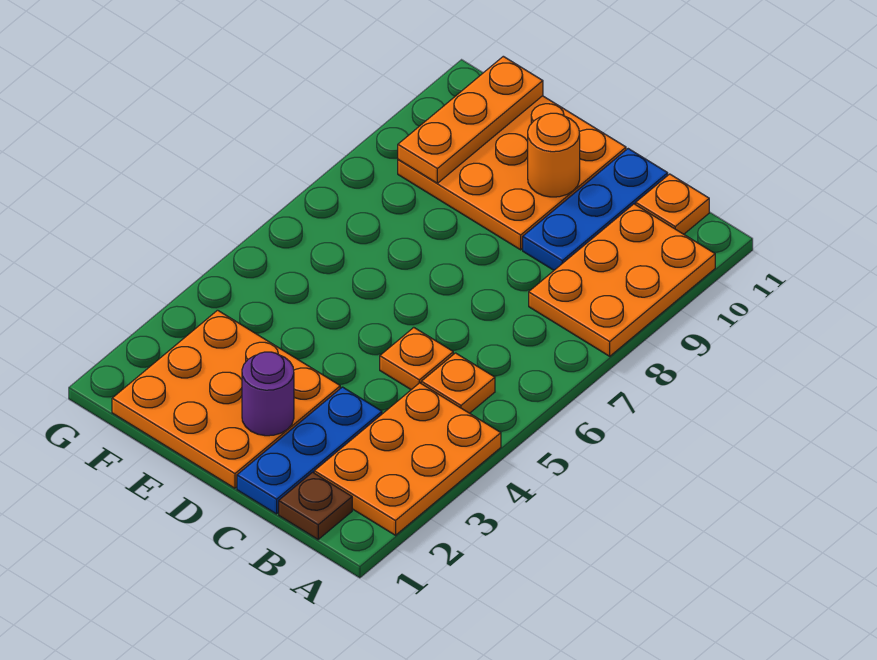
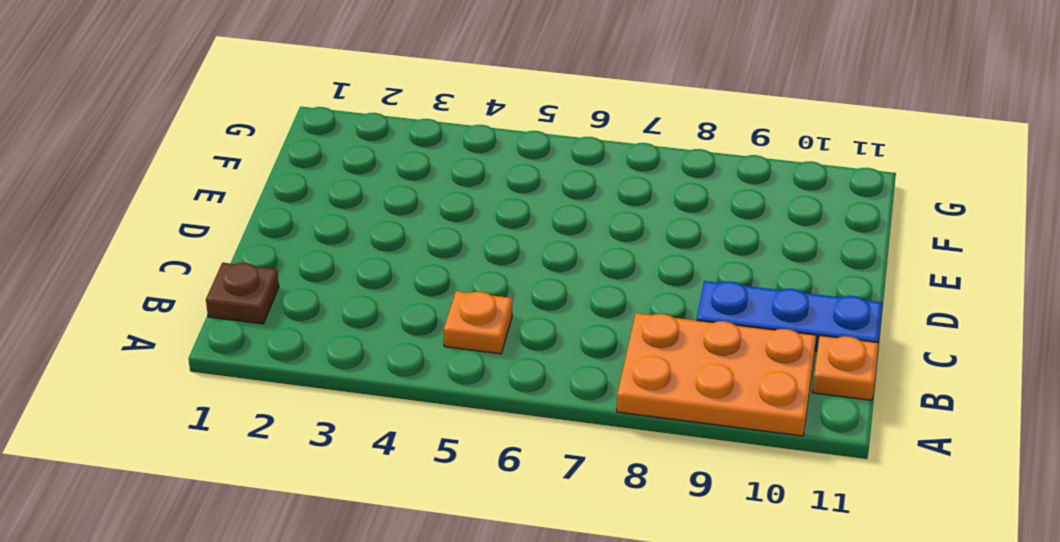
none -> orange 2x3 plate [314,383,501,535]
none -> blue 1x3 plate [237,387,382,514]
none -> orange 1x1 plate [380,328,453,390]

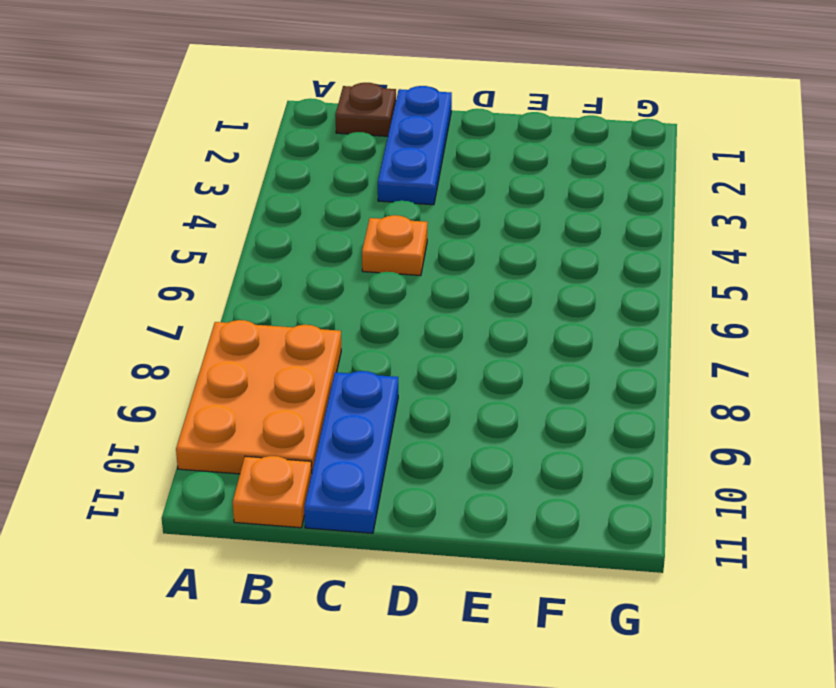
none -> orange 2x3 plate [314,383,501,535]
none -> orange 1x1 plate [421,353,495,413]
none -> orange 3x3 plate [112,310,340,488]

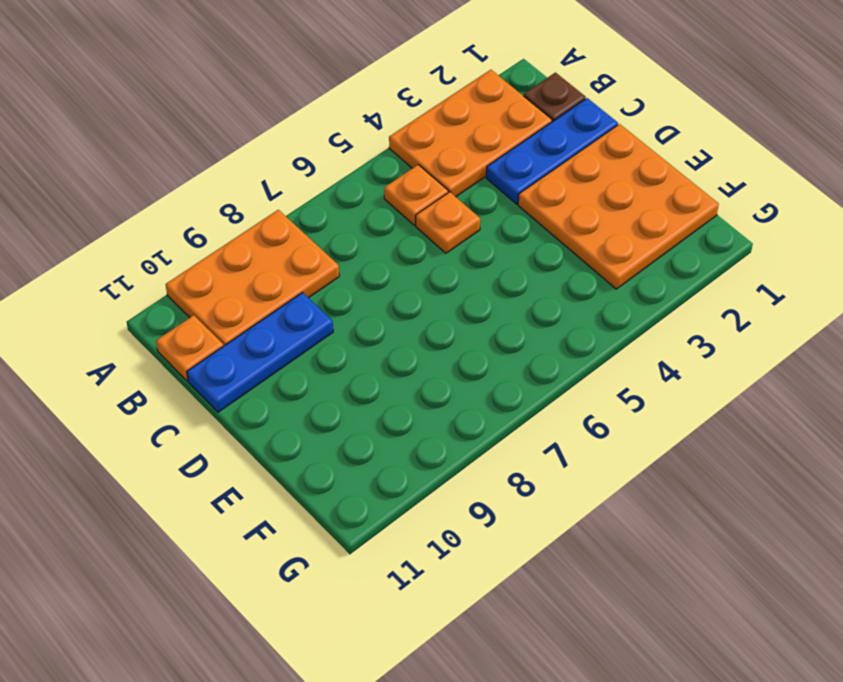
none -> orange 3x3 plate [398,96,626,250]
none -> purple 1x1 round brick [242,352,294,436]
none -> orange 1x1 round brick [528,113,580,197]

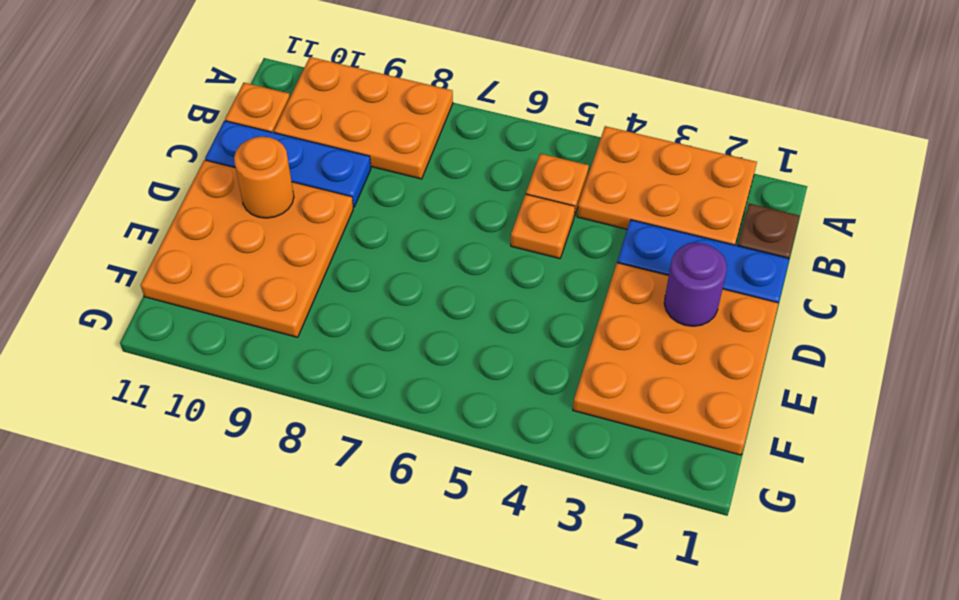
none -> orange 1x3 plate [398,56,543,183]

